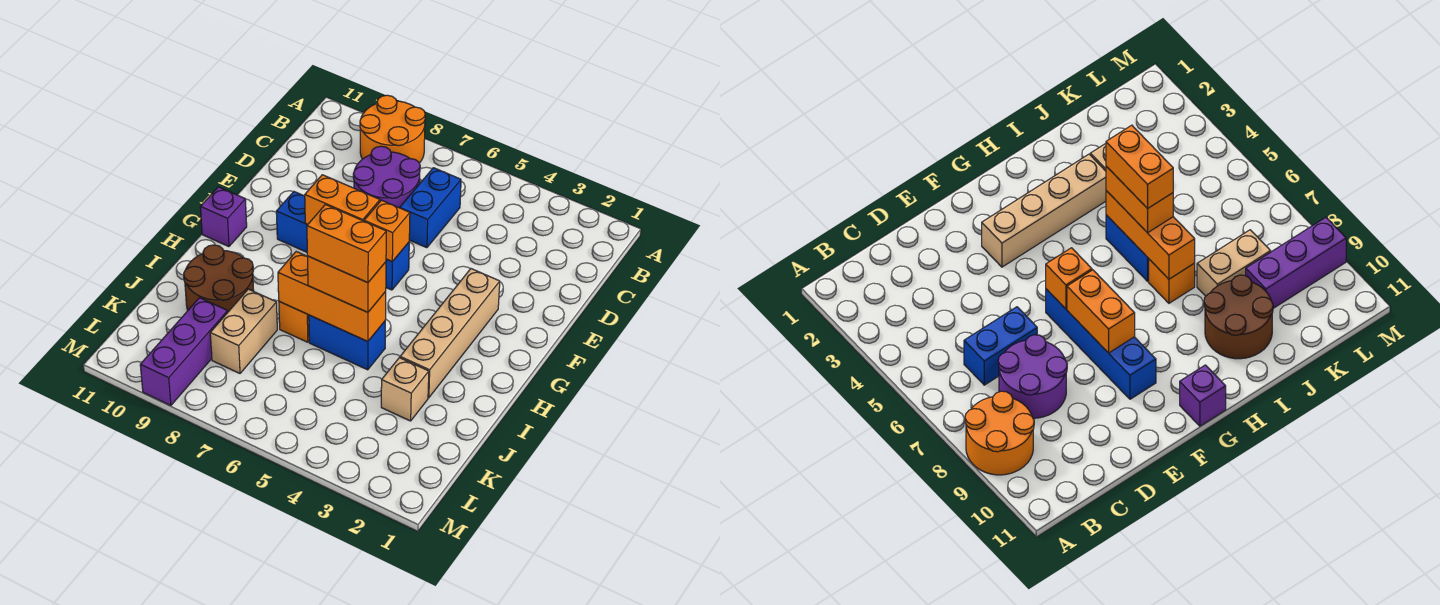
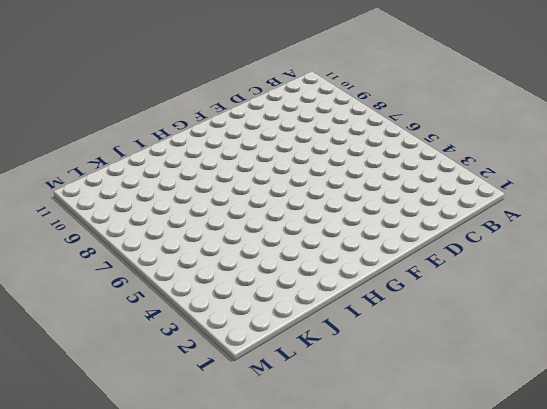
none -> orange 2x2 round brick [360,95,425,163]
none -> blue 1x2 brick [400,168,461,248]
none -> purple 2x2 round brick [353,146,420,208]

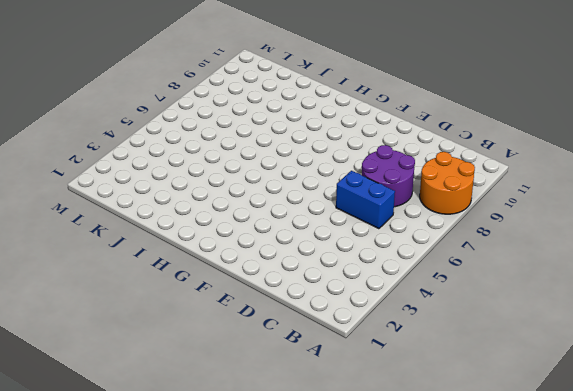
none -> tan 1x4 brick [400,269,500,398]
none -> blue 1x4 brick [276,192,409,290]
none -> purple 1x1 brick [200,187,247,247]

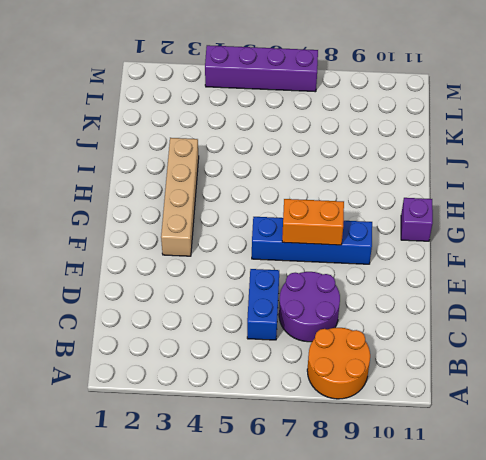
purple 1x4 brick [205,45,318,92] -> none
none -> blue 1x2 brick [309,315,385,370]
none -> orange 1x1 brick [279,302,309,342]
none -> brown 2x2 round brick [184,245,254,312]

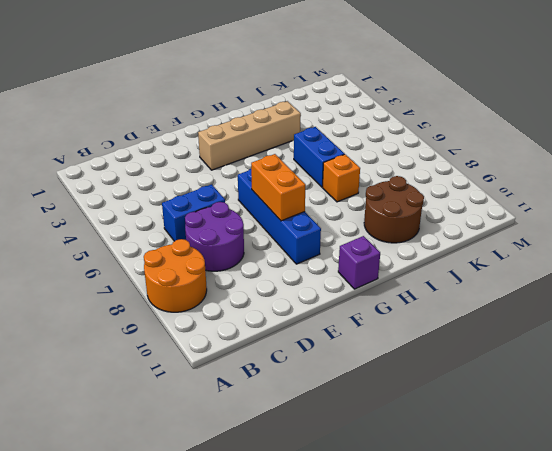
none -> tan 1x1 brick [381,358,429,421]
none -> tan 1x2 brick [210,289,277,373]
none -> purple 1x3 brick [140,298,228,406]

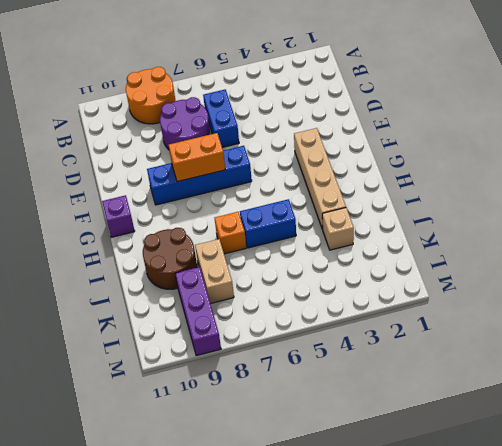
none -> orange 1x1 brick [364,200,410,262]
none -> orange 1x3 brick [278,252,386,342]
none -> orange 1x2 brick [308,256,386,312]

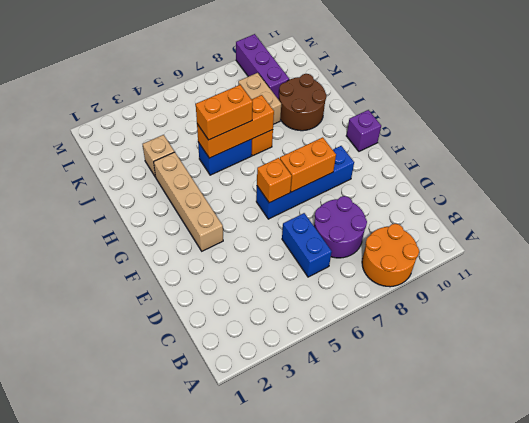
none -> orange 1x2 brick [307,205,386,283]

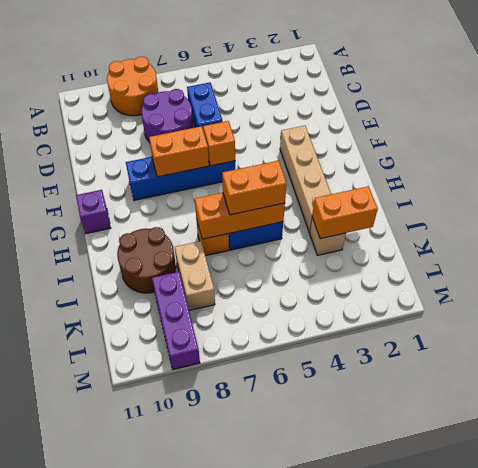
orange 1x2 brick [312,186,378,239] -> orange 1x2 brick moved to [307,205,386,283]

